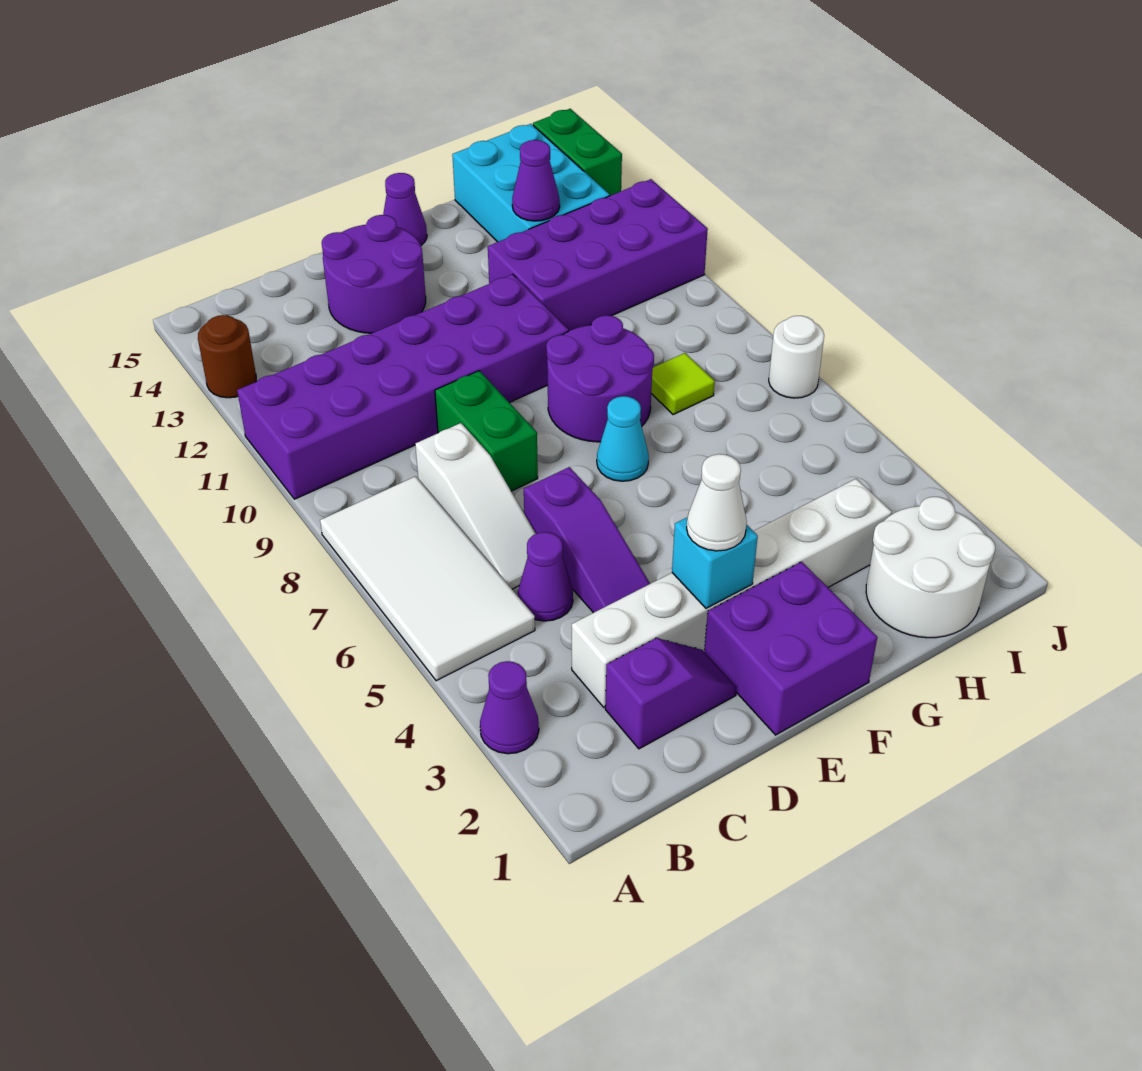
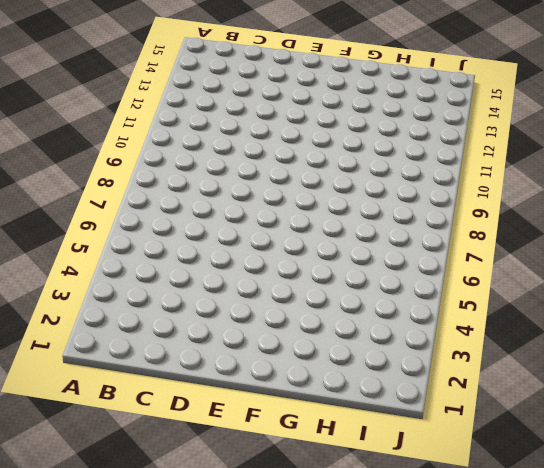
none -> purple 1x1 cone [480,661,539,754]
none -> white 2x4 tile [320,476,535,681]
none -> purple 2x6 brick [237,274,568,499]

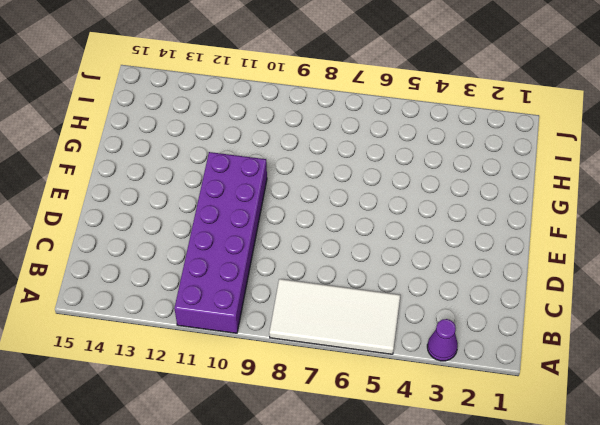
none -> brown 1x1 round brick [198,315,256,398]
none -> purple 1x2 slope [605,638,737,749]
none -> white 1x6 brick [572,479,892,707]

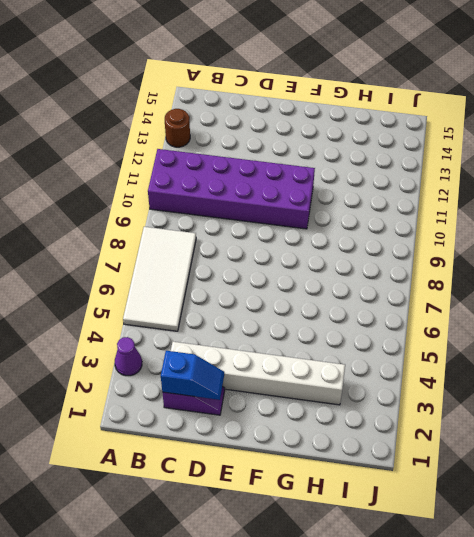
blue 1x2 slope [161,351,224,400] -> none
none -> purple 1x1 cone [518,532,573,621]
none -> white 1x3 slope [415,423,536,589]
none -> purple 1x3 slope [524,467,650,613]

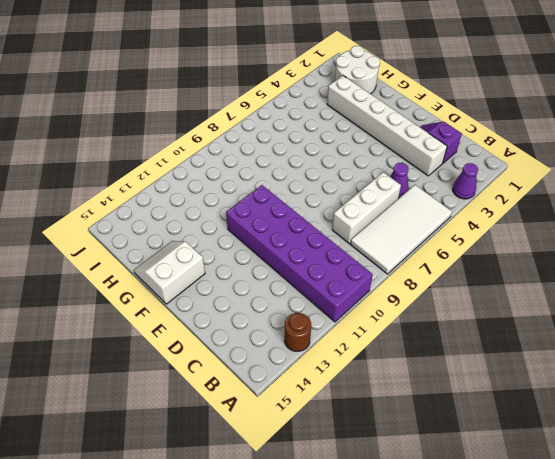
white 1x3 brick [332,172,401,244] -> white 1x3 slope [415,423,536,589]
white 2x2 slope [134,241,205,304] -> purple 1x1 cone [383,173,427,245]
none -> purple 1x3 slope [524,467,650,613]
none -> green 1x2 brick [435,371,538,491]
none -> purple 2x2 round brick [322,215,426,333]

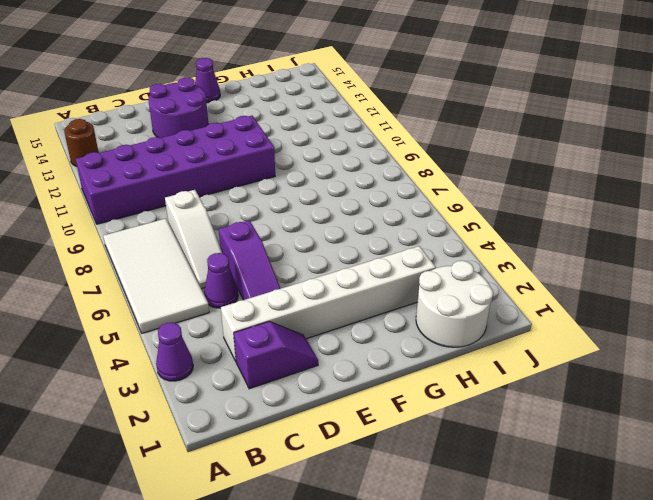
none -> green 1x2 brick [435,371,538,491]
none -> purple 2x2 brick [704,562,877,735]
none -> cyan 1x1 cone [597,396,649,481]

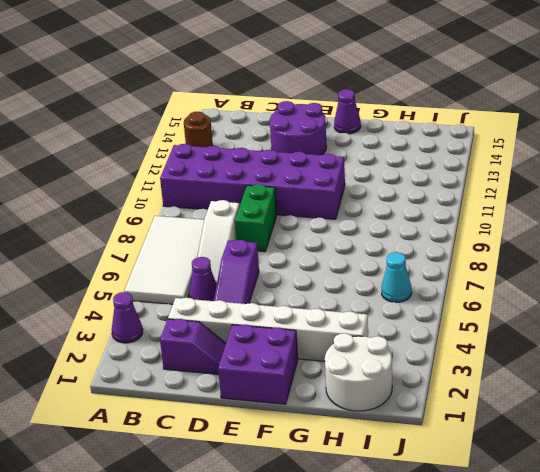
cyan 1x1 cone [382,252,412,302] -> cyan 1x1 cone moved to [597,396,649,481]
none -> purple 2x2 round brick [546,315,654,442]
none -> purple 2x4 brick [488,179,708,331]
none -> lime 1x1 tile [651,353,715,415]

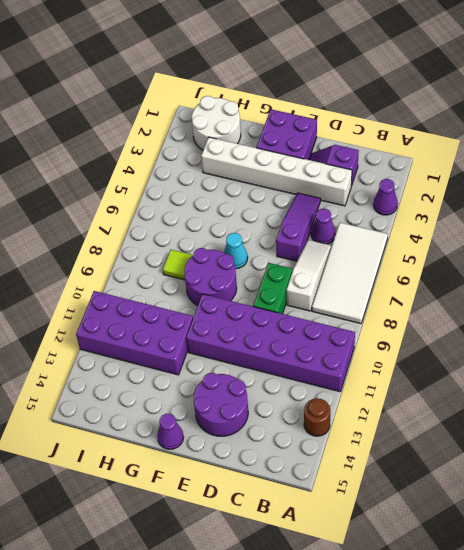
none -> cyan 2x3 brick [452,124,610,242]
none -> white 1x1 round brick [769,316,824,398]
none -> green 1x2 brick [533,109,622,196]

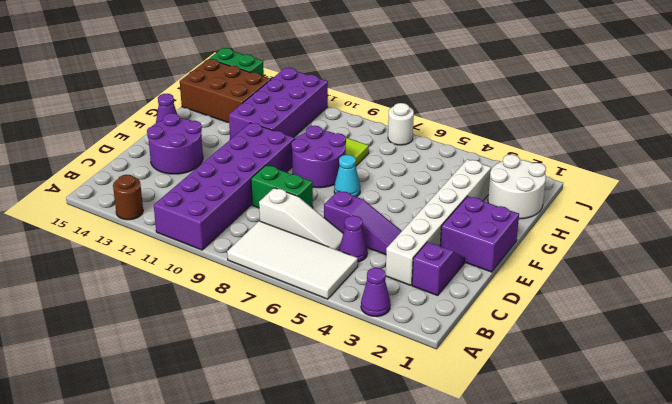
brown 2x3 brick [180,59,271,123] -> cyan 2x3 brick [452,124,610,242]
none -> cyan 1x1 brick [672,517,758,608]
none -> purple 1x1 cone [512,140,560,221]
none -> white 1x1 cone [687,454,747,551]

